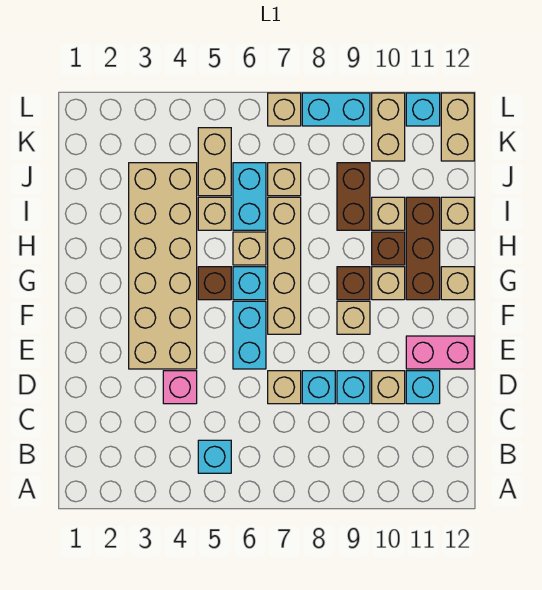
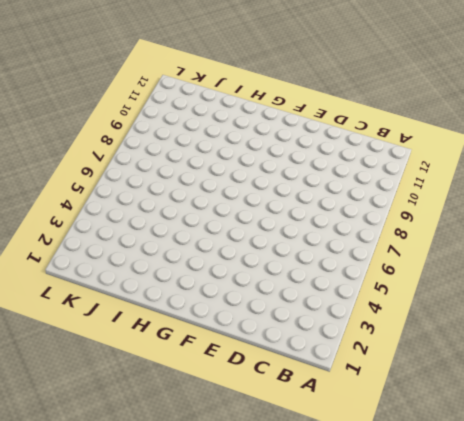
none -> cyan 1x1 brick [198,440,231,473]
none -> pink 1x1 brick [163,371,197,404]
none -> tan 1x1 brick [268,371,301,404]
none -> cyan 1x1 brick [302,371,335,404]

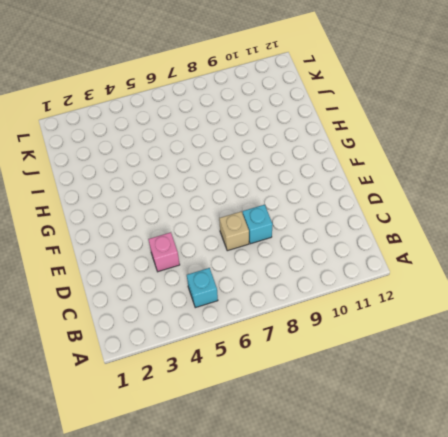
none -> cyan 1x1 brick [337,371,370,404]
none -> tan 1x1 brick [372,371,405,404]
none -> cyan 1x1 brick [406,371,440,404]
none -> tan 2x6 brick [129,163,197,369]

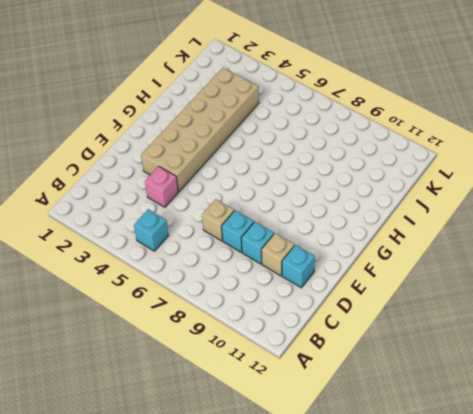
none -> cyan 1x2 brick [233,301,266,369]
none -> pink 1x2 brick [406,336,474,369]
none -> tan 1x4 brick [268,197,301,334]
none -> tan 1x1 brick [337,301,370,334]

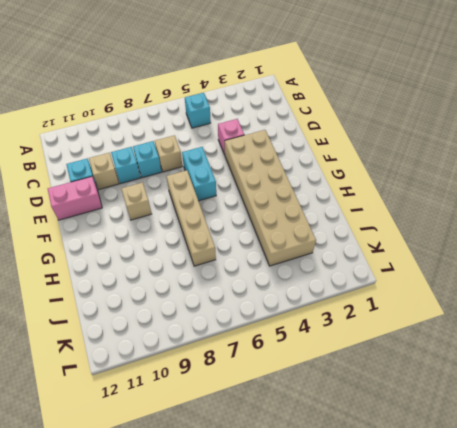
none -> brown 1x1 brick [198,267,231,300]
none -> cyan 1x1 brick [233,267,266,300]
none -> brown 1x1 brick [337,267,370,300]
none -> tan 1x1 brick [372,267,405,300]

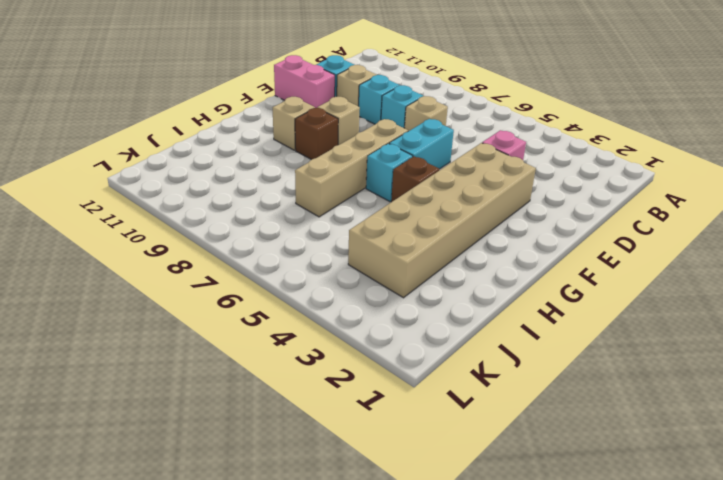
none -> cyan 1x1 brick [198,440,231,473]
none -> brown 1x3 brick [406,197,440,300]
none -> tan 1x1 brick [441,267,474,300]
none -> tan 1x1 brick [233,232,266,265]

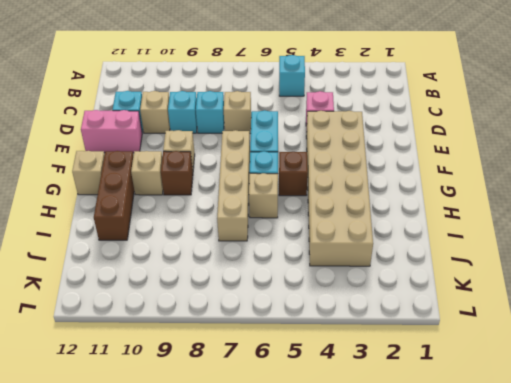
none -> brown 1x1 brick [372,232,405,265]
none -> tan 1x1 brick [198,197,231,230]
none -> cyan 1x2 brick [233,163,266,230]
none -> brown 1x2 brick [337,163,370,230]

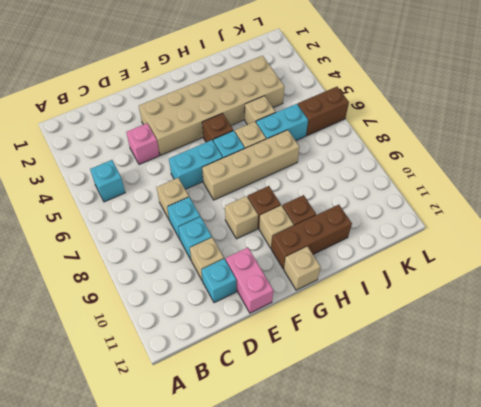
brown 1x2 brick [298,87,349,136] -> brown 1x2 brick moved to [337,163,370,230]
none -> tan 1x1 brick [372,197,405,230]
none -> tan 1x1 brick [441,197,474,230]
none -> tan 1x2 brick [198,128,231,196]
none -> tan 1x1 brick [268,163,301,196]

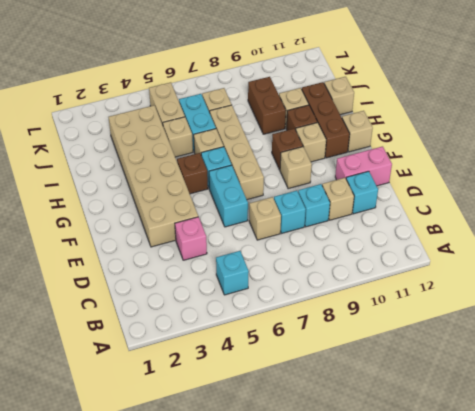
none -> tan 1x2 brick [372,93,405,161]
none -> tan 1x2 brick [441,93,474,161]
none -> tan 1x1 brick [268,93,301,126]
none -> cyan 1x2 brick [302,93,370,126]

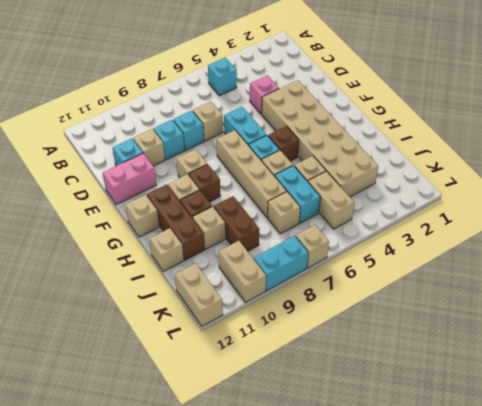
none -> cyan 1x1 brick [406,93,440,126]

